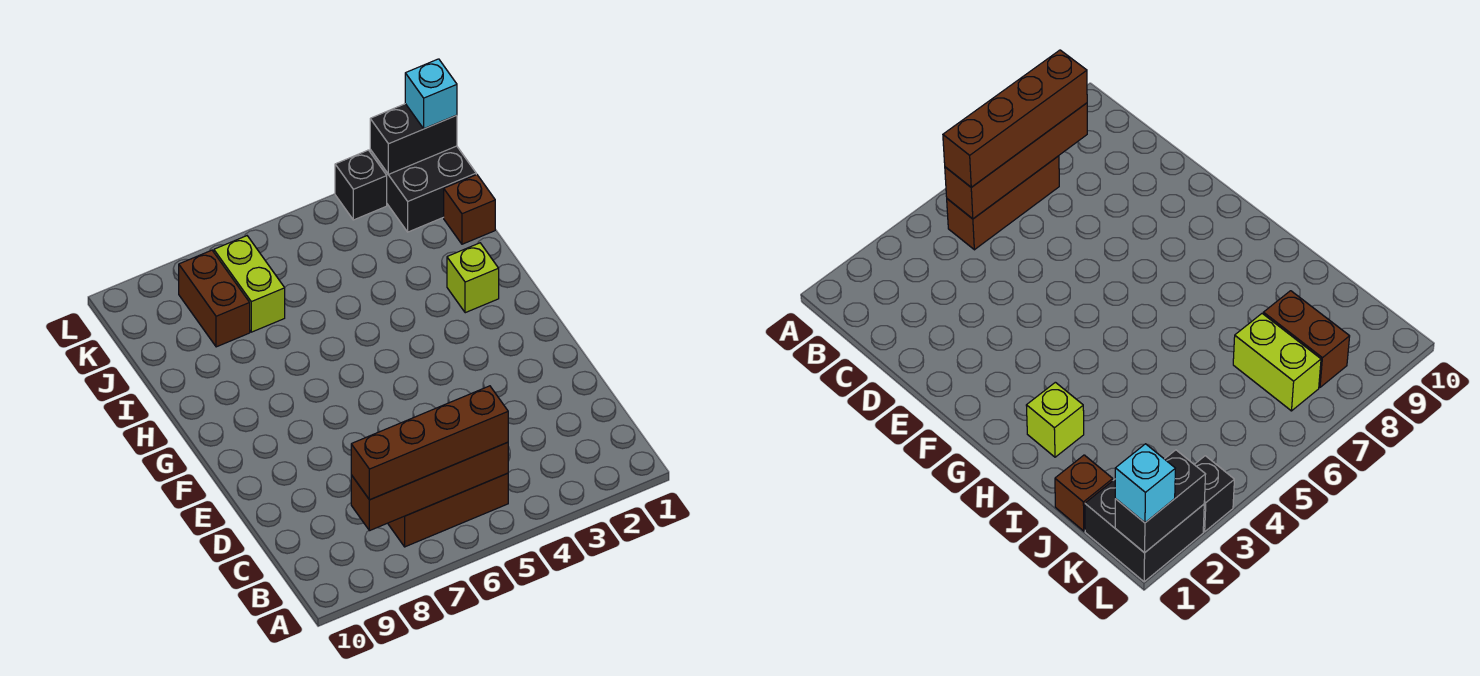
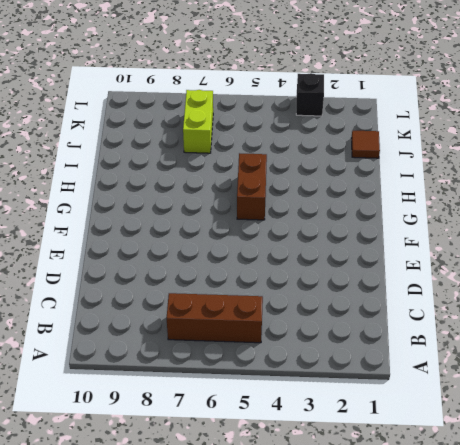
brown 1x2 brick [237,153,267,220] -> brown 1x2 brick moved to [179,250,250,347]
brown 1x1 tile [351,131,380,158] -> brown 1x1 brick [444,174,495,244]
none -> lime 1x1 brick [447,243,499,313]
none -> black 2x2 brick [370,146,476,232]

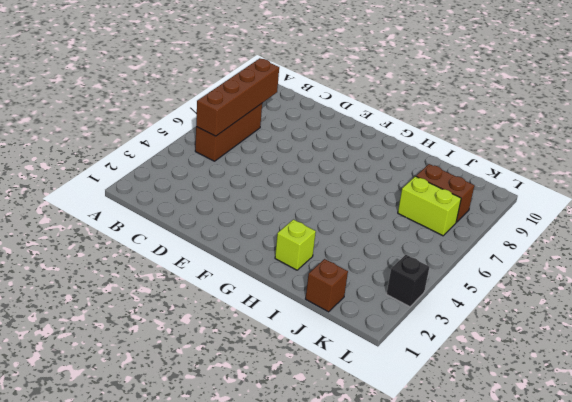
none -> black 2x2 brick [370,146,476,232]
none -> black 1x2 brick [370,104,457,174]

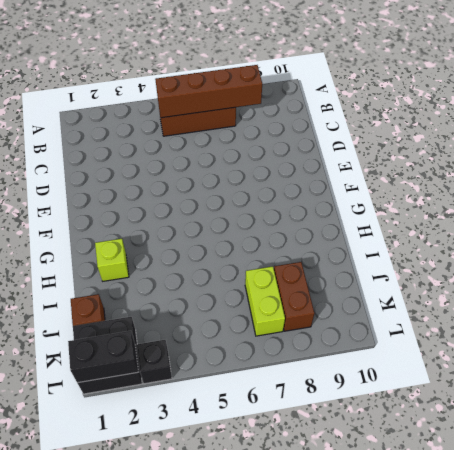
none -> brown 1x4 brick [351,386,508,500]
none -> cyan 1x1 brick [405,59,457,129]

